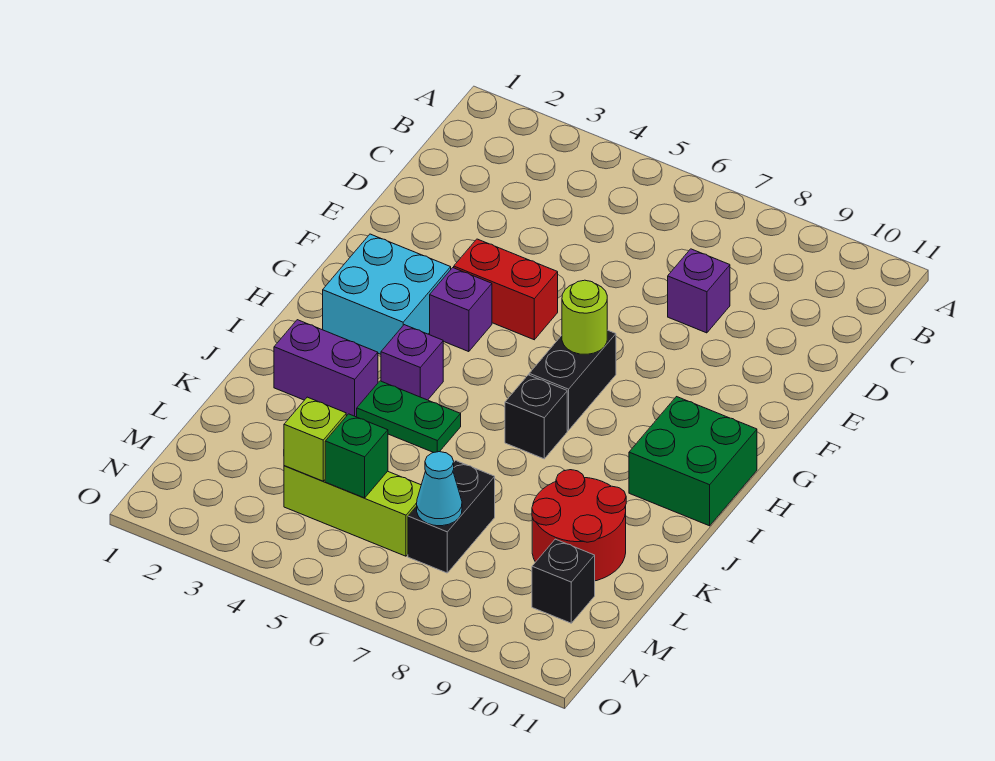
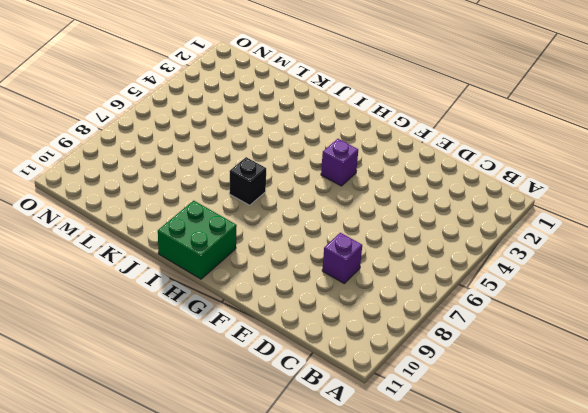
none -> red 1x2 brick [454,239,558,340]
none -> cyan 2x2 brick [323,234,451,354]
none -> black 1x2 brick [529,330,616,430]

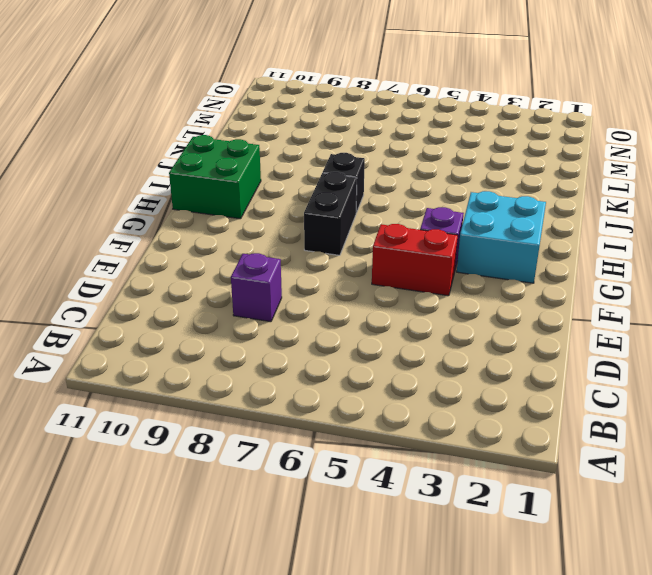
none -> purple 1x1 brick [381,325,443,400]
none -> purple 1x2 brick [274,320,378,417]
none -> green 1x2 plate [357,381,461,453]

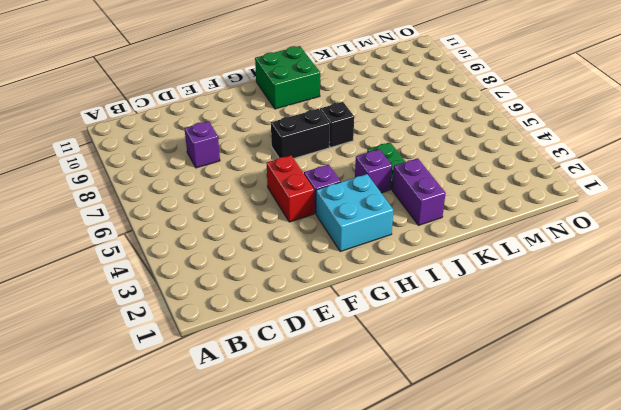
none -> red 2x2 round brick [532,470,626,581]
none -> black 1x2 brick [408,461,495,573]
none -> lime 1x3 brick [284,466,421,556]

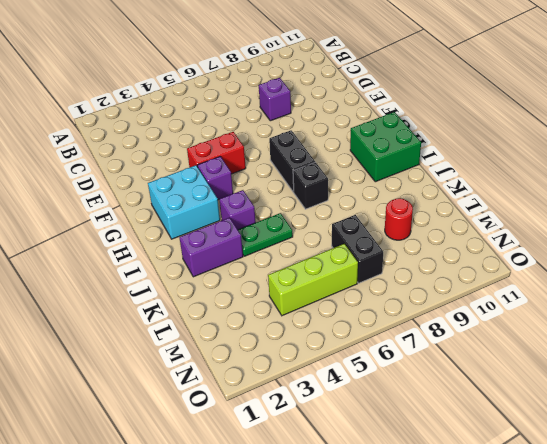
red 1x1 round brick [385,198,413,240] -> red 2x2 round brick [532,470,626,581]
none -> black 1x1 brick [532,539,595,623]
none -> lime 1x1 round brick [562,280,607,354]
none -> lime 1x1 brick [284,397,346,481]

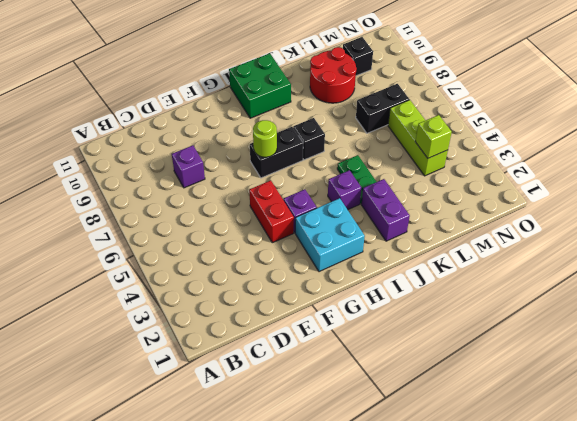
none -> green 1x1 brick [325,414,388,498]
none -> cyan 1x1 cone [417,452,462,526]

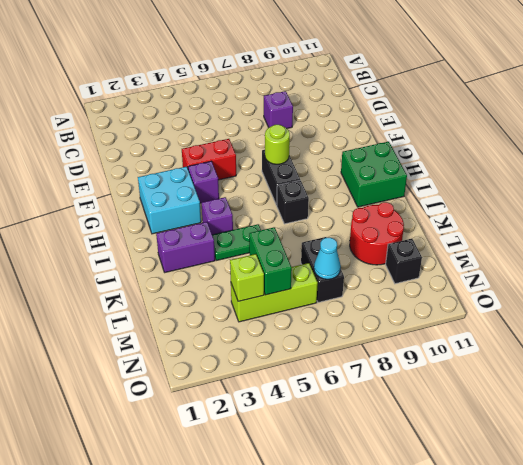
green 1x2 brick [249,227,292,295] -> green 1x1 brick [325,414,388,498]

